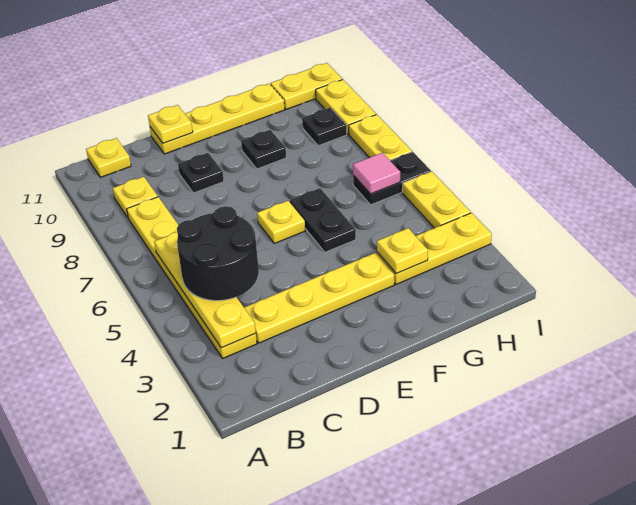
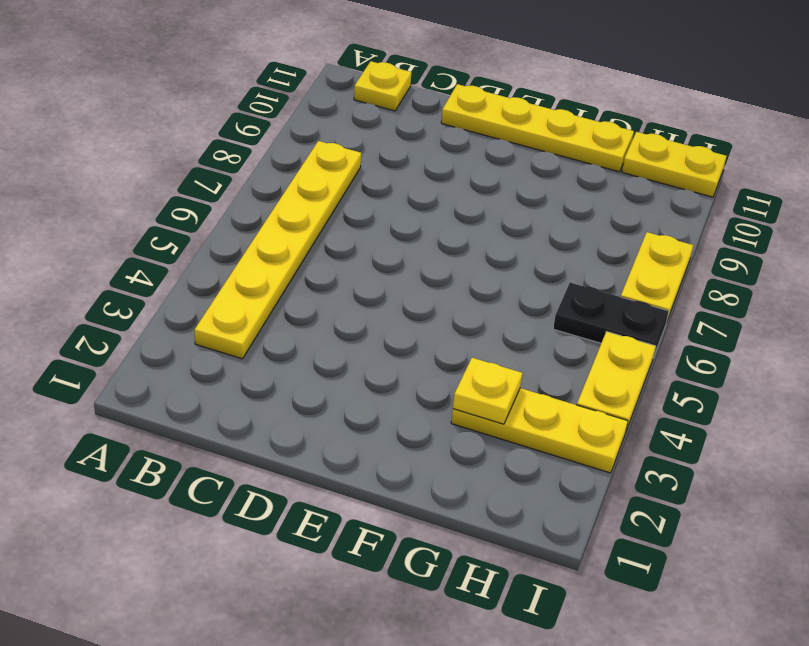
none -> yellow 1x1 plate [113,177,158,218]
none -> yellow 1x4 plate [244,253,394,343]
none -> black 1x1 plate [178,153,224,193]

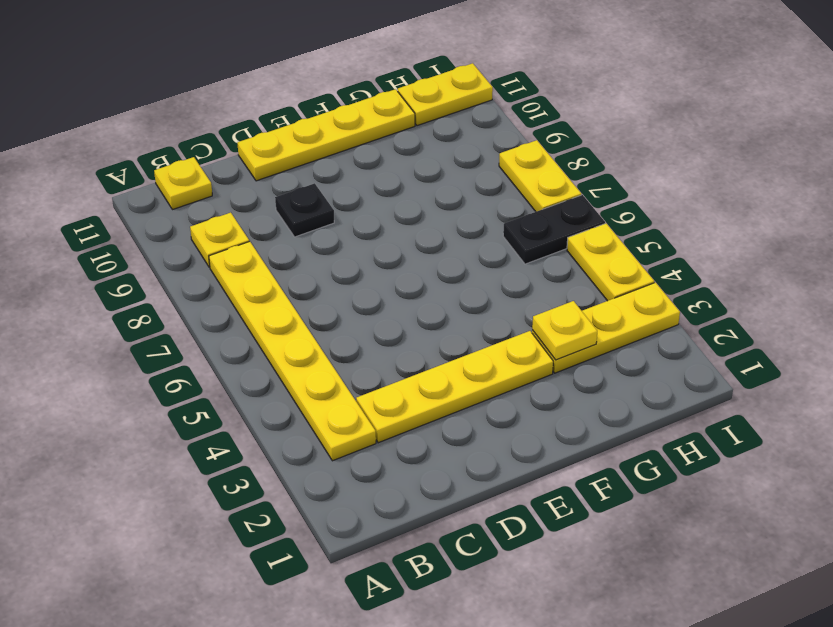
none -> yellow 1x1 plate [257,201,305,243]
none -> black 1x2 plate [290,188,356,252]
none -> black 1x1 plate [241,130,286,169]

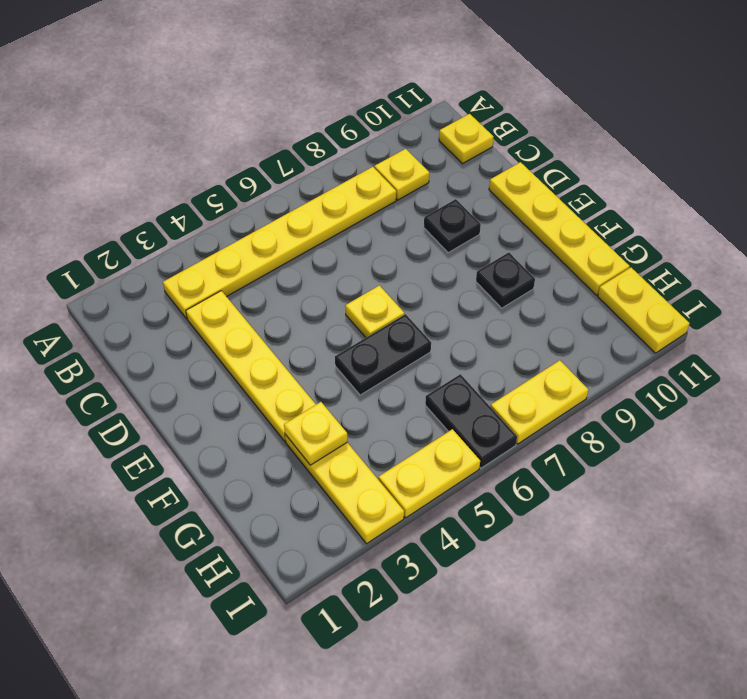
none -> black 1x1 plate [302,108,347,146]
none -> yellow 1x2 plate [316,80,376,134]
none -> yellow 1x4 plate [154,232,256,348]

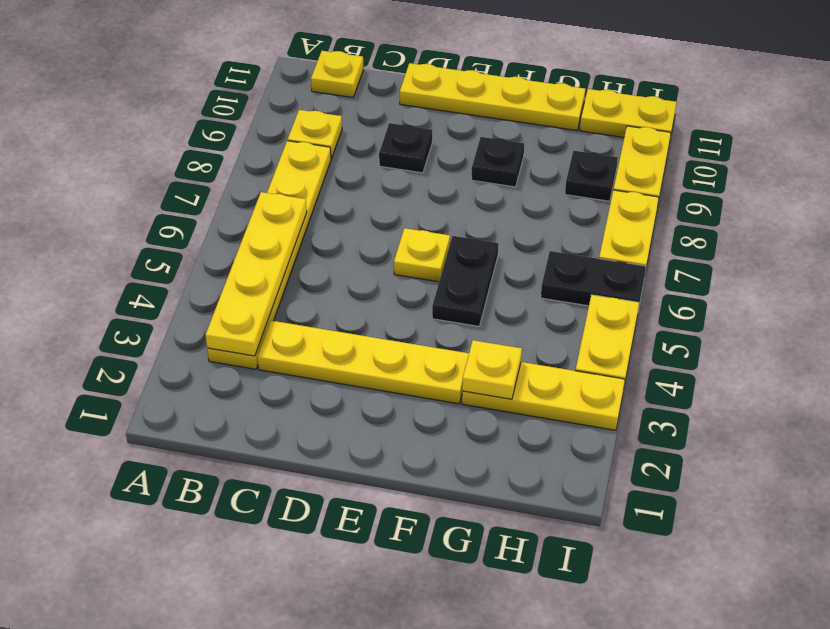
none -> yellow 1x1 plate [148,105,193,143]
none -> pink 1x1 tile [353,153,400,194]
none -> black 2x2 round brick [177,206,259,301]

